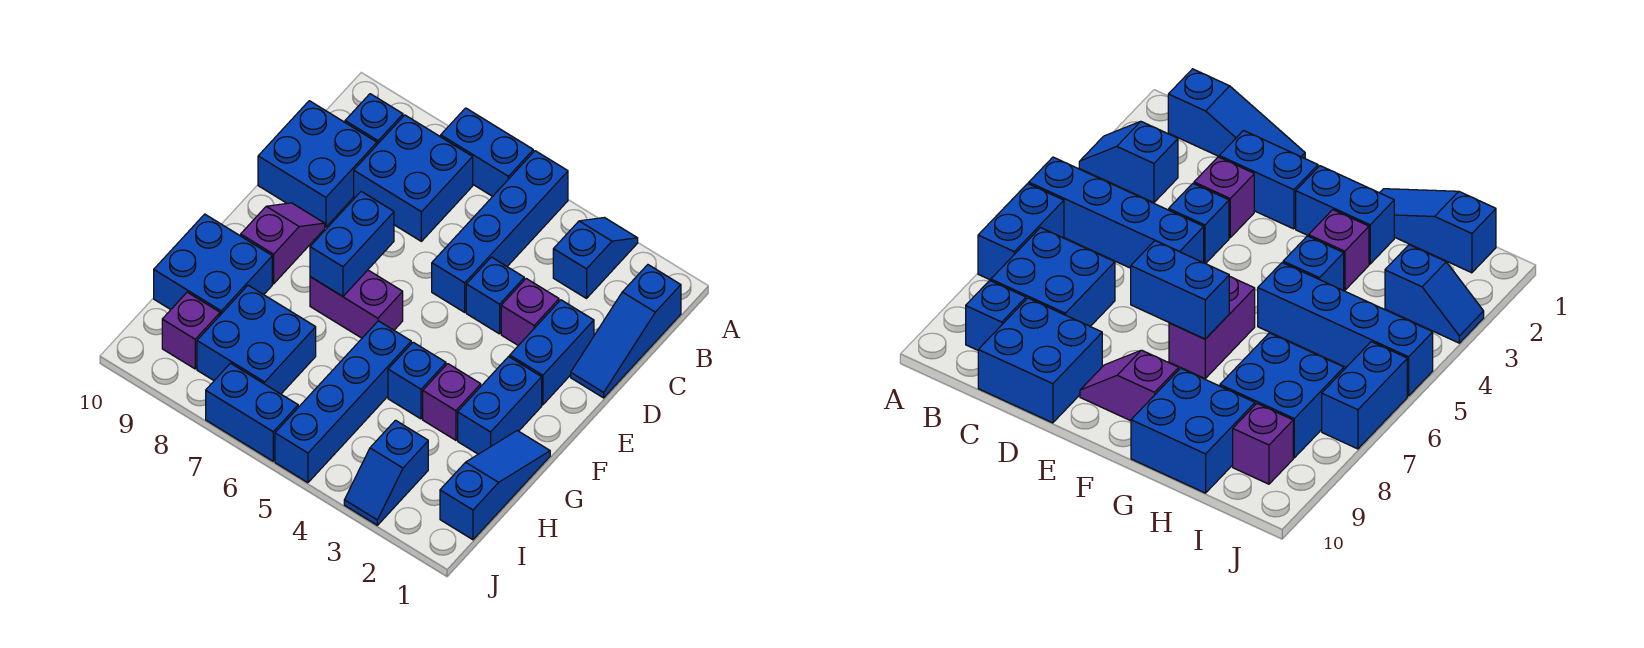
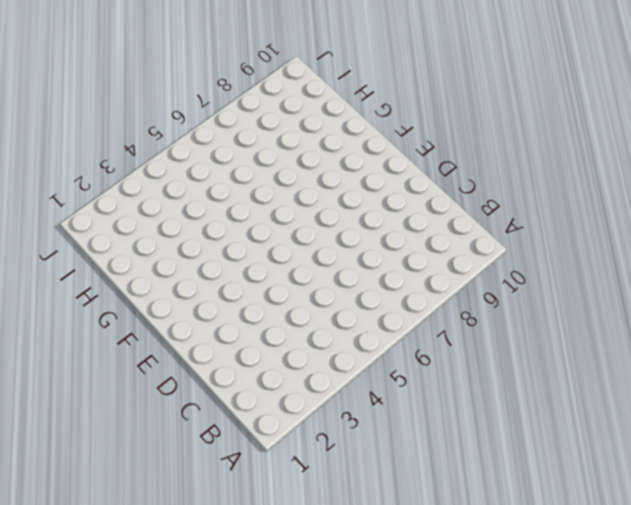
none -> blue 1x2 slope [553,218,638,298]
none -> blue 1x4 brick [432,151,568,312]
none -> blue 1x2 brick [441,108,533,196]

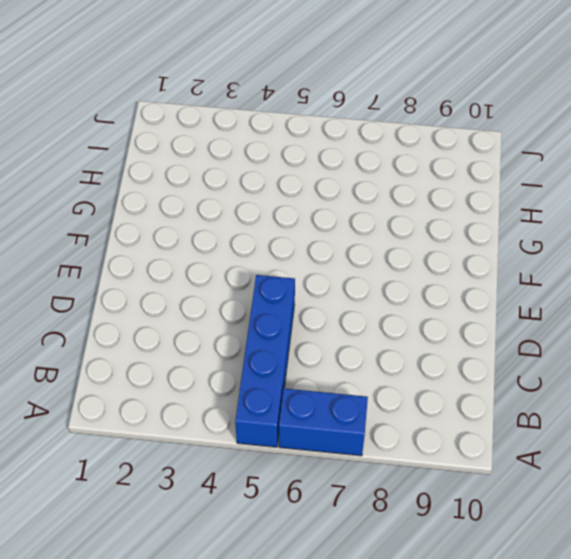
none -> blue 1x2 slope [553,218,638,298]
none -> blue 1x3 slope [571,265,681,398]
none -> blue 2x2 brick [354,115,473,241]

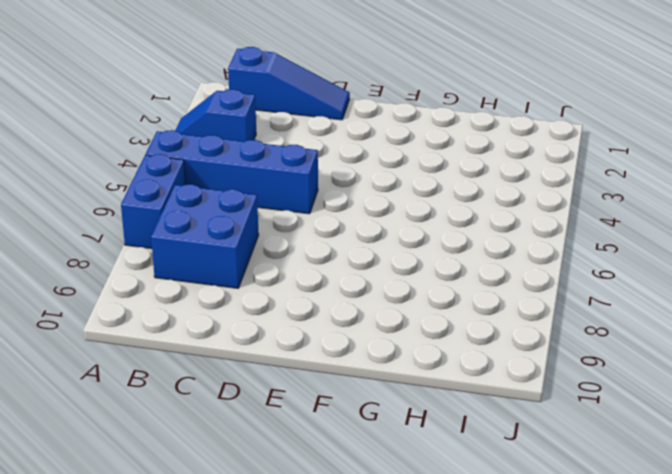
none -> blue 1x1 brick [345,94,403,144]
none -> blue 2x2 brick [258,101,377,227]
none -> blue 1x2 brick [510,300,594,405]

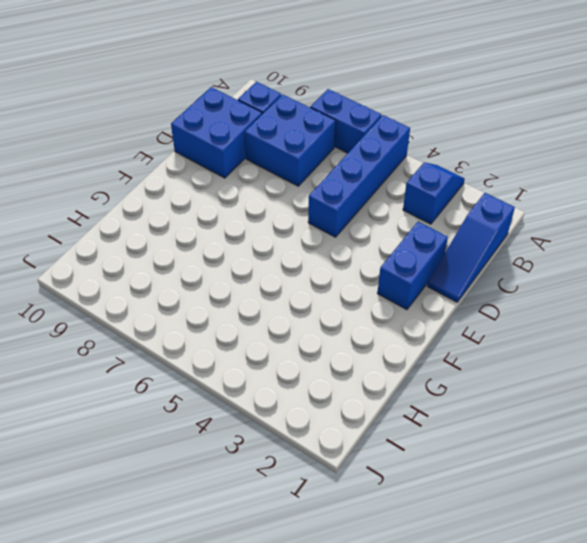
none -> purple 1x1 brick [501,279,559,346]
none -> blue 1x1 brick [466,257,524,334]
none -> purple 1x2 slope [241,203,325,284]

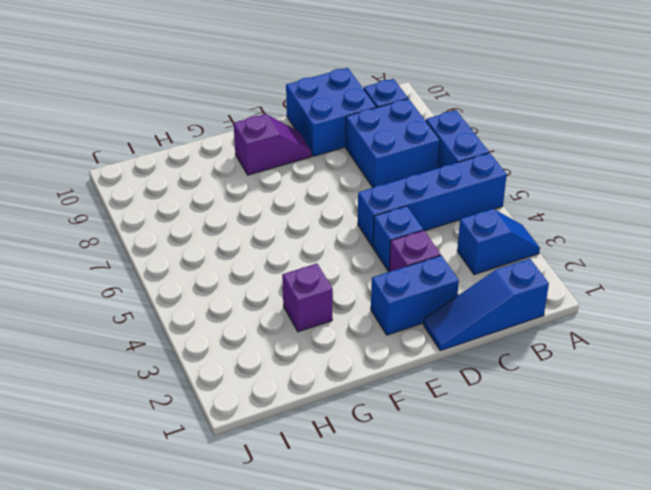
none -> blue 1x2 brick [458,357,542,454]
none -> purple 1x2 brick [310,270,403,338]
none -> blue 1x3 slope [440,431,550,540]

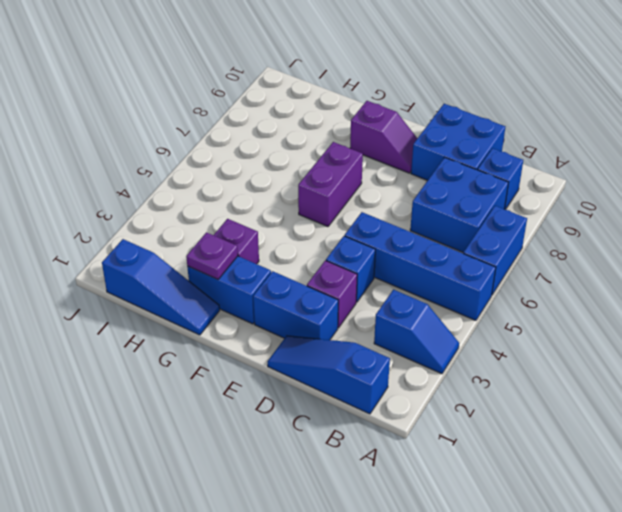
purple 1x1 plate [186,232,238,279] -> none
none -> blue 1x1 brick [388,342,446,419]
none -> blue 1x4 brick [275,321,411,483]
none -> blue 2x2 brick [154,214,272,315]

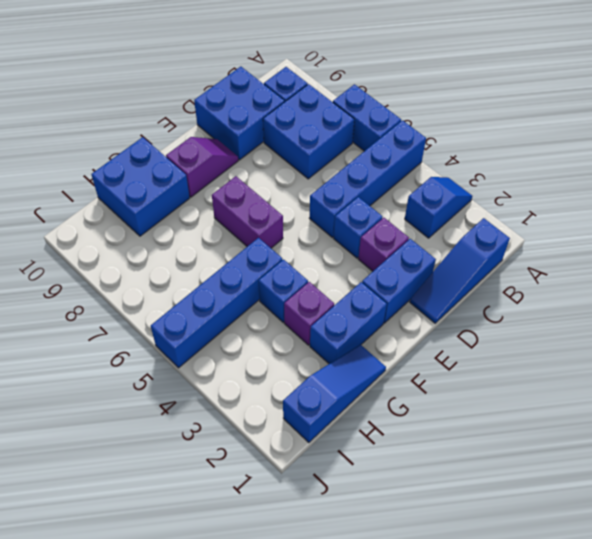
none -> blue 2x2 brick [197,285,316,394]
none -> blue 1x2 slope [344,420,428,525]
none -> purple 1x1 brick [162,292,220,369]

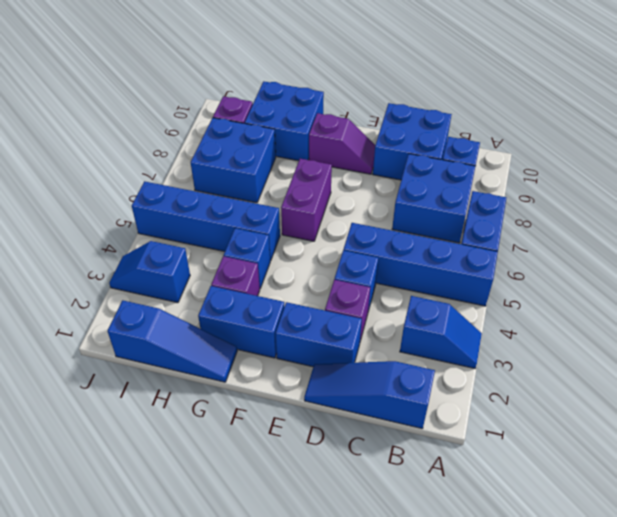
none -> blue 1x2 brick [206,363,298,461]
none -> blue 1x2 brick [310,192,394,296]

